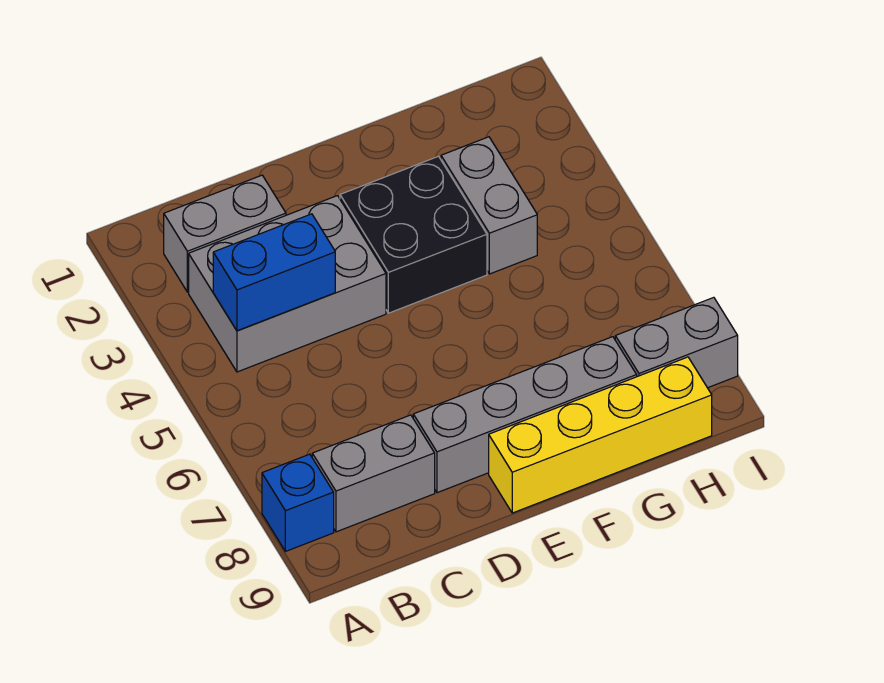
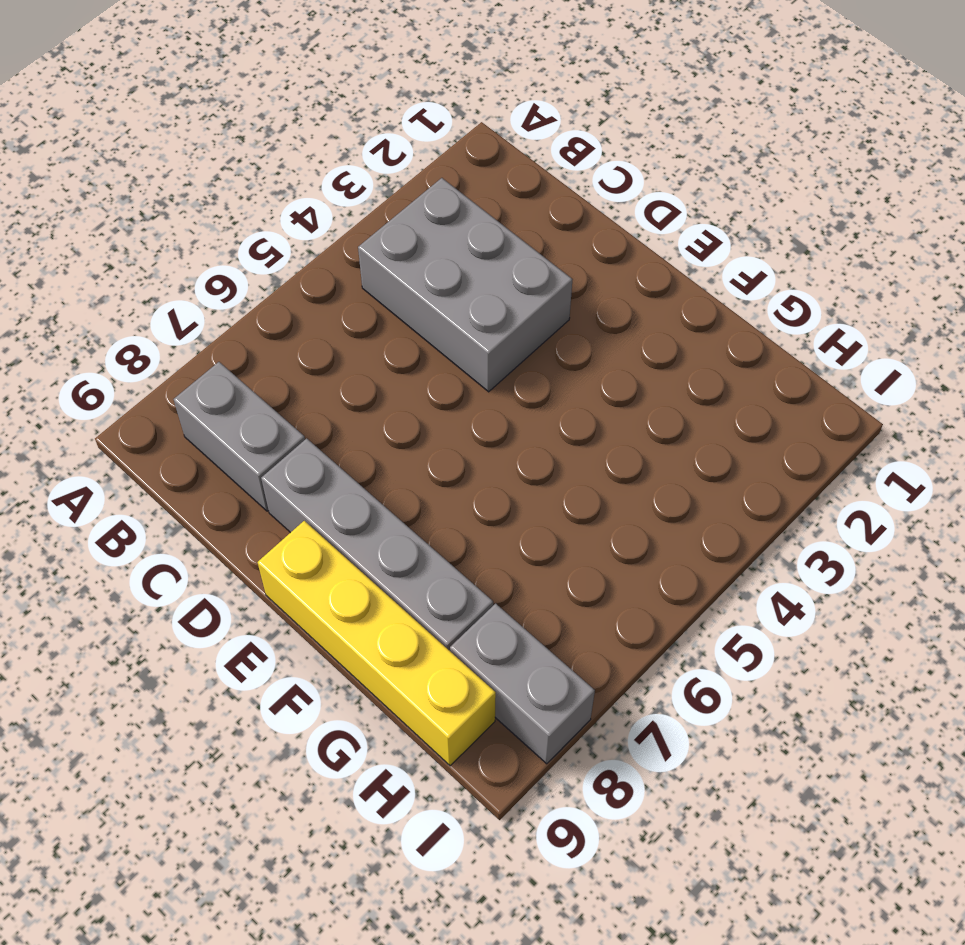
none -> blue 1x1 brick [262,454,334,551]
none -> grey 1x2 brick [164,175,286,292]

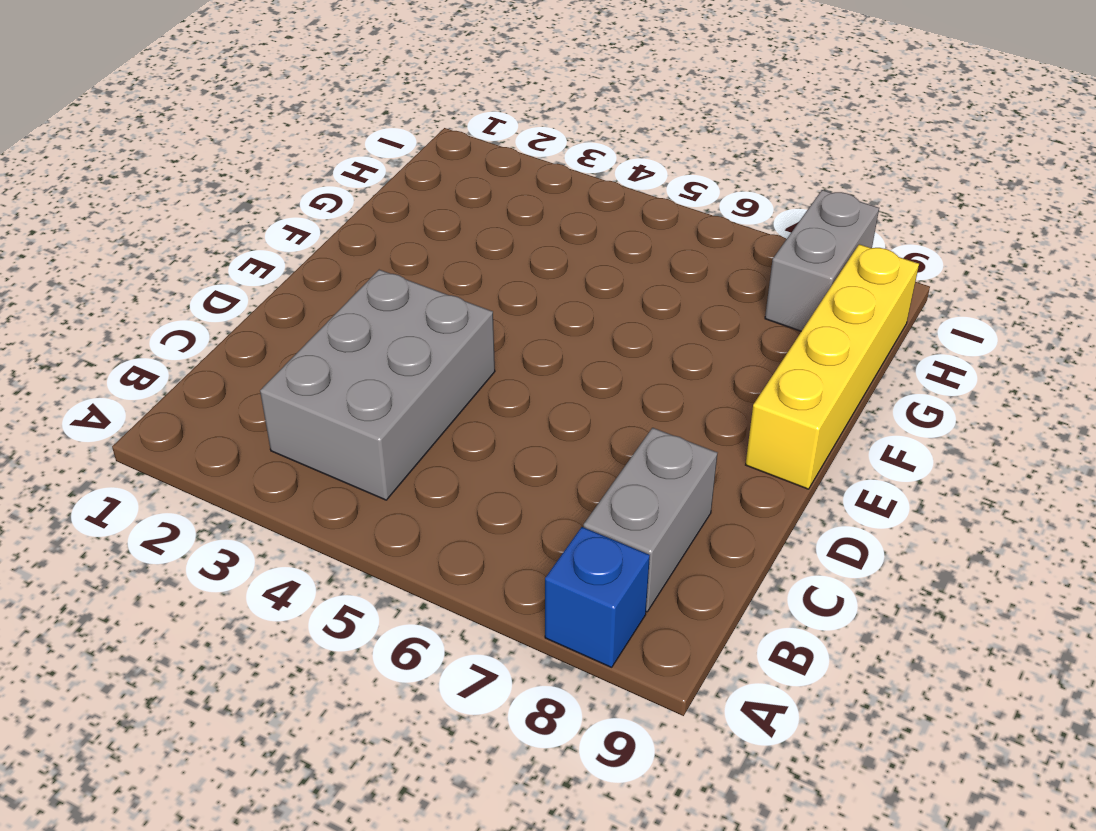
none -> grey 1x2 brick [164,175,286,292]
none -> grey 1x4 brick [413,337,637,493]

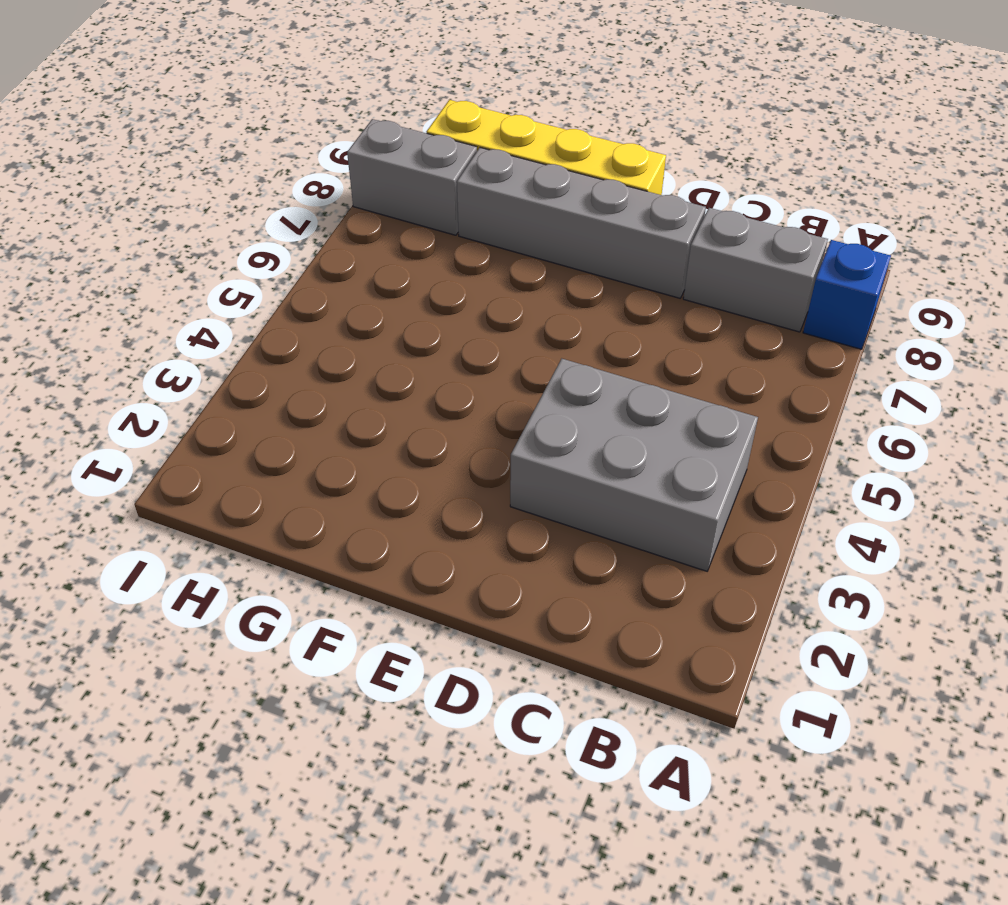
none -> grey 1x2 brick [164,175,286,292]
none -> black 2x2 brick [340,156,487,313]

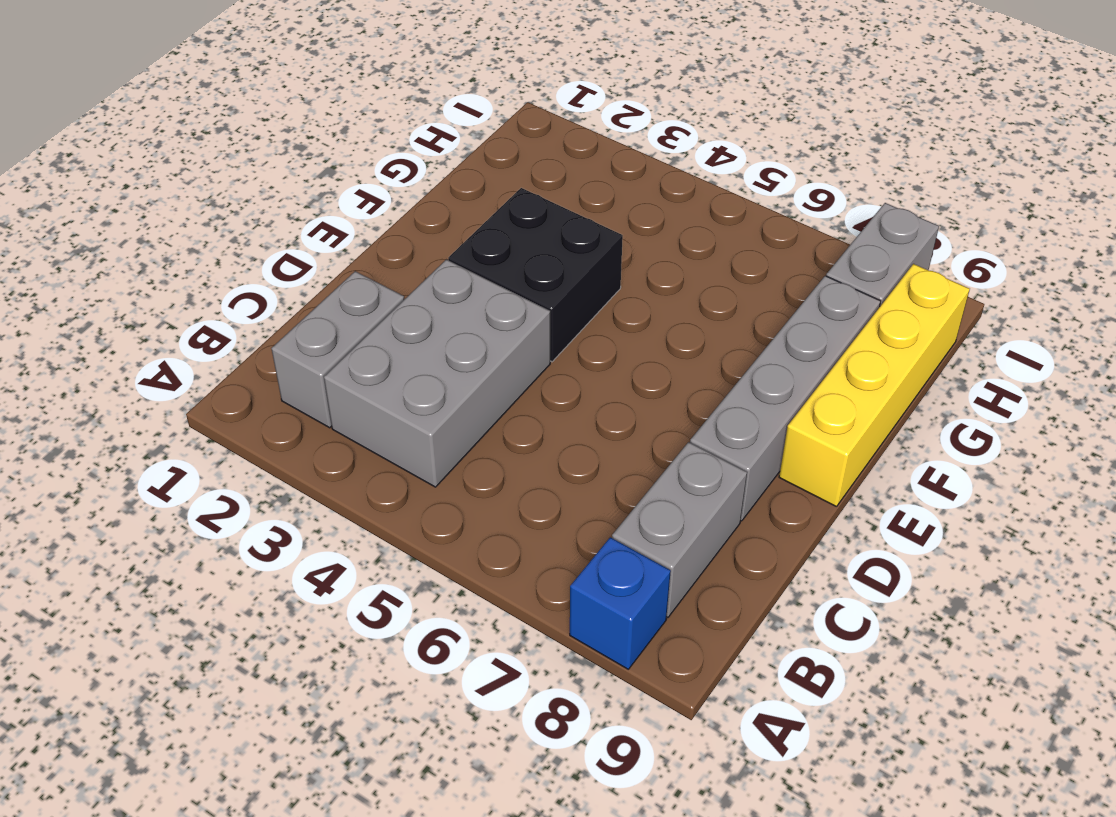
none -> grey 1x2 brick [441,137,537,274]
none -> blue 1x2 brick [213,214,335,331]

